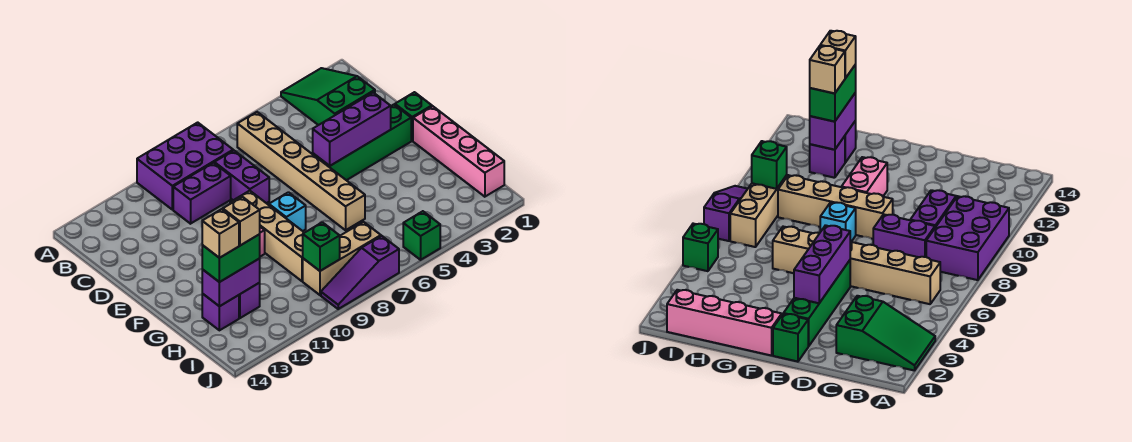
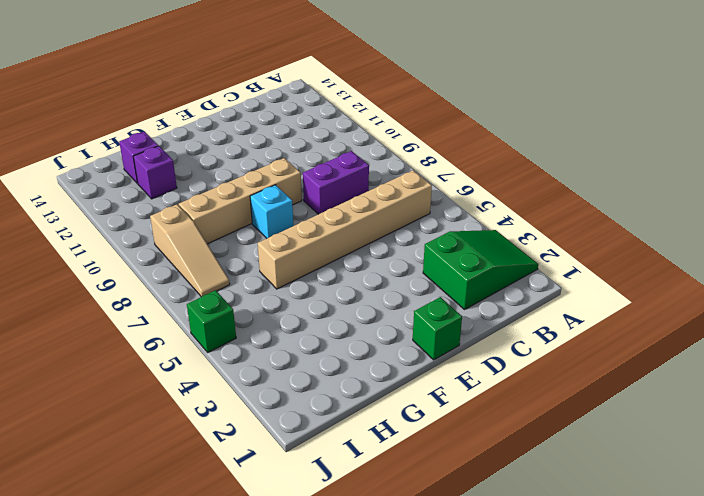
tan 1x3 slope [150,204,230,297] -> tan 1x3 brick [303,222,381,295]
none -> purple 2x3 brick [137,122,233,210]
none -> purple 1x2 brick [173,163,231,224]
none -> green 1x4 brick [313,105,411,180]

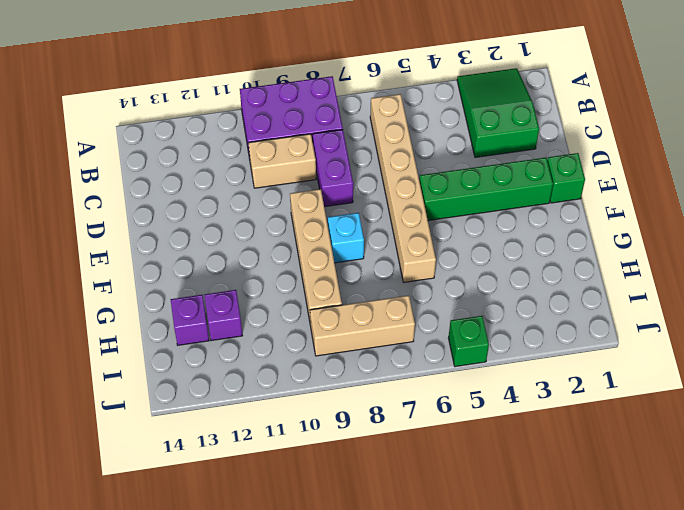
tan 1x2 brick [248,134,316,188] -> purple 1x2 brick [173,163,231,224]
none -> pink 1x4 brick [413,106,504,197]
none -> pink 1x2 brick [842,157,887,196]
none -> purple 1x3 slope [321,236,399,309]

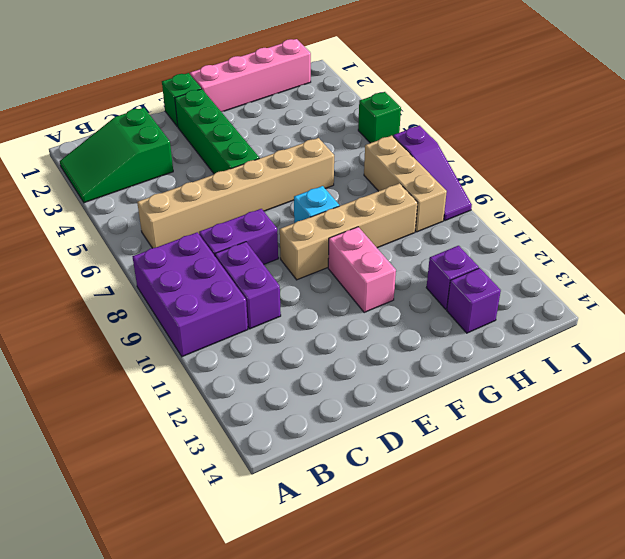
none -> purple 1x3 brick [313,93,391,166]
none -> purple 1x2 brick [202,258,260,306]
none -> green 1x1 brick [303,222,340,271]

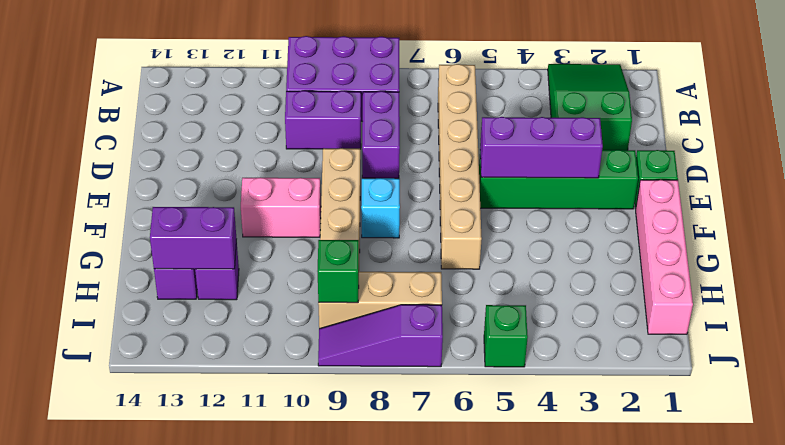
none -> green 1x2 brick [202,234,260,282]
none -> tan 1x1 brick [223,197,260,246]
none -> tan 1x1 brick [202,209,239,258]

